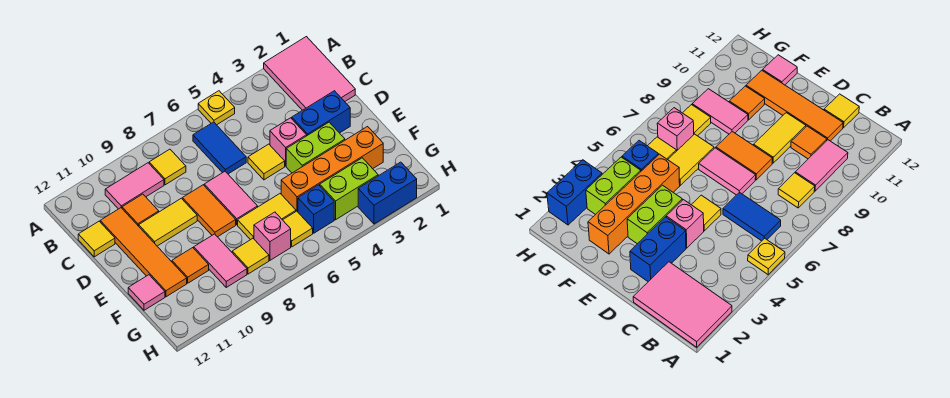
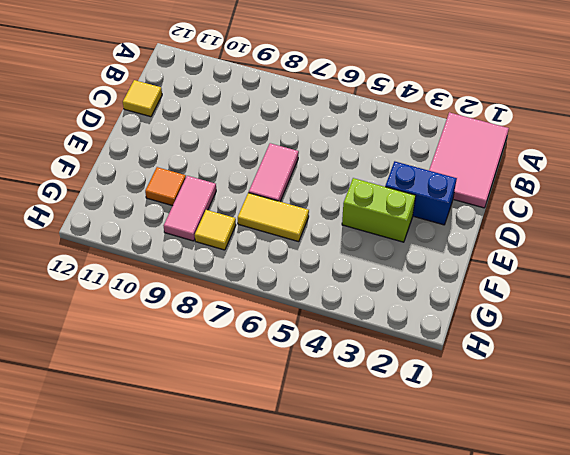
none -> yellow 1x1 plate [198,91,235,125]
none -> blue 1x2 tile [193,122,246,174]
none -> yellow 1x1 tile [149,149,186,185]

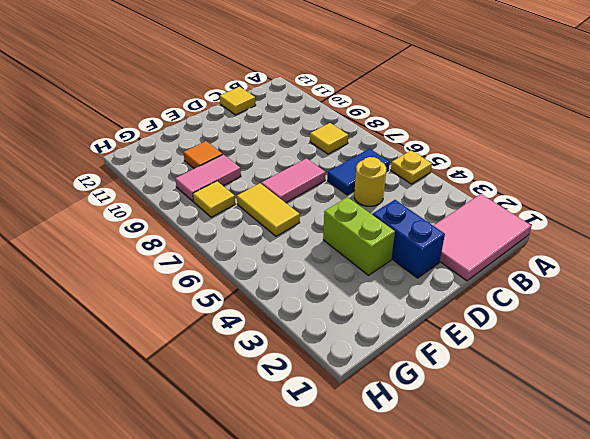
yellow 1x1 round brick [354,157,386,206] -> none
none -> pink 1x2 tile [105,163,164,209]
none -> orange 1x1 tile [122,194,159,226]
none -> orange 1x4 tile [100,208,187,297]

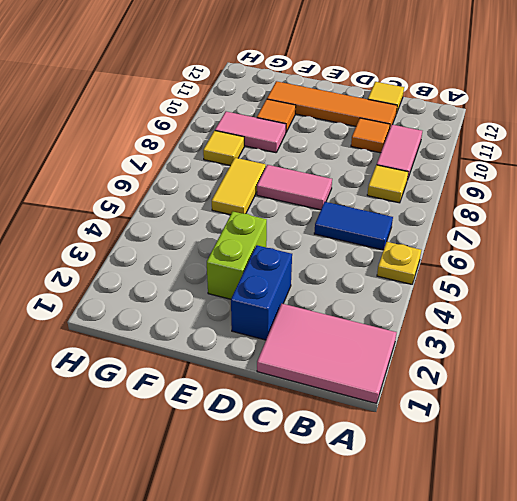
none -> pink 1x1 brick [270,118,307,166]
none -> yellow 1x1 tile [248,144,285,180]
none -> orange 1x2 tile [182,185,236,237]

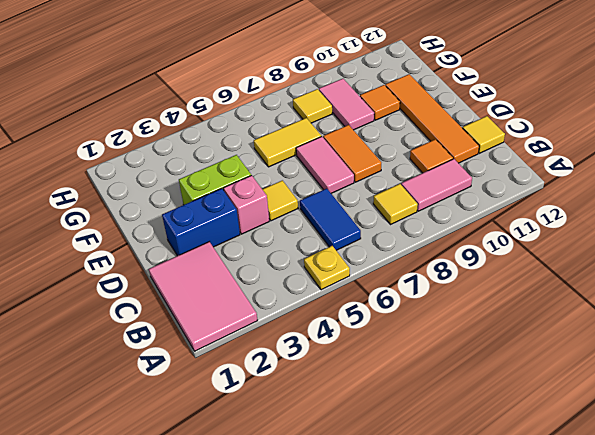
none -> yellow 1x2 tile [139,198,197,246]
none -> orange 1x4 brick [281,127,383,212]
none -> pink 1x1 tile [128,275,165,310]

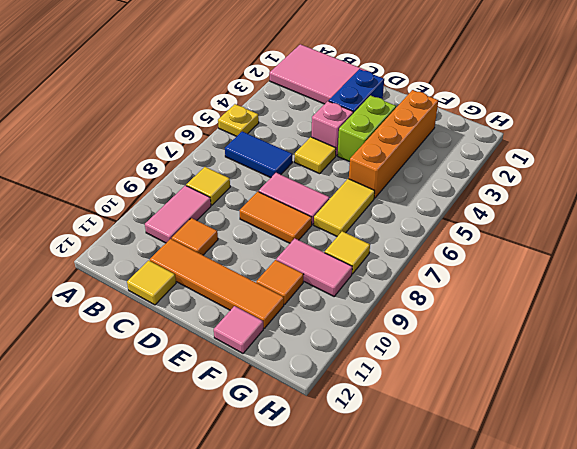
none -> yellow 1x2 tile [139,198,197,246]
none -> lime 1x2 brick [320,158,378,220]
none -> blue 1x1 brick [298,185,334,233]

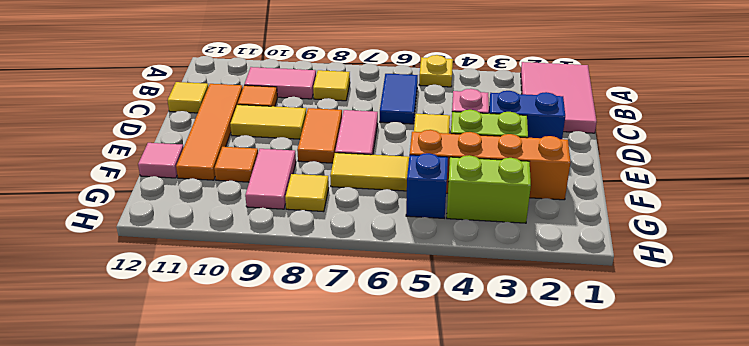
none -> yellow 1x1 tile [283,211,313,247]
none -> pink 1x1 brick [254,212,291,260]
none -> blue 1x2 brick [358,162,417,224]

